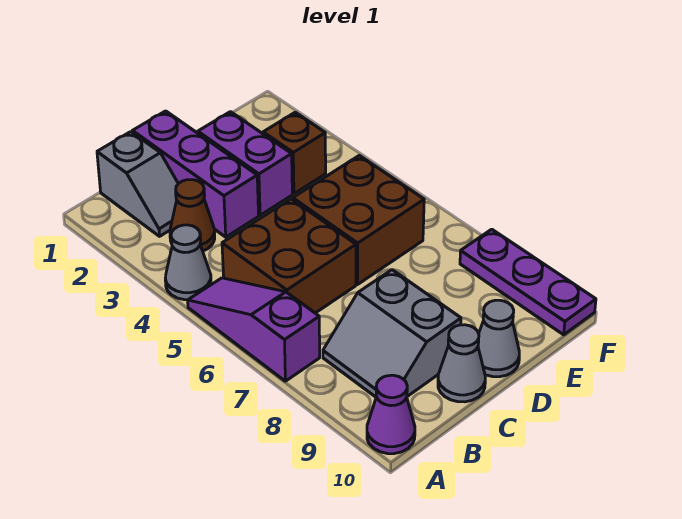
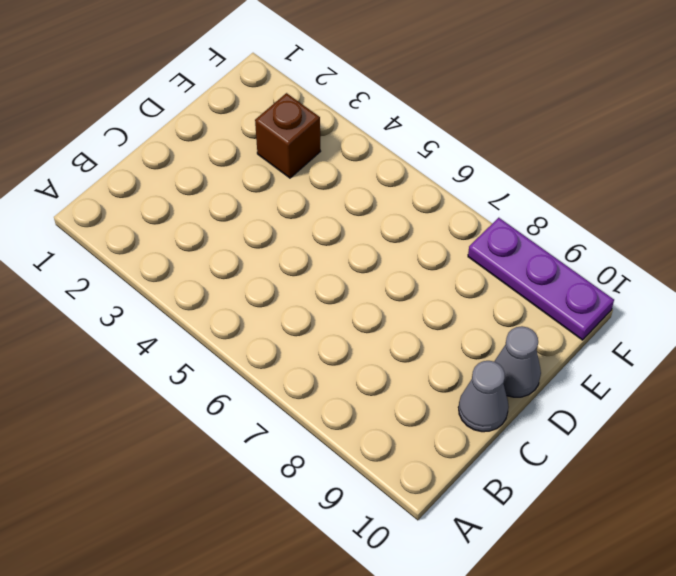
none -> grey 1x1 cone [165,225,211,300]
none -> purple 1x3 slope [188,278,320,381]
none -> purple 1x1 cone [367,375,415,454]

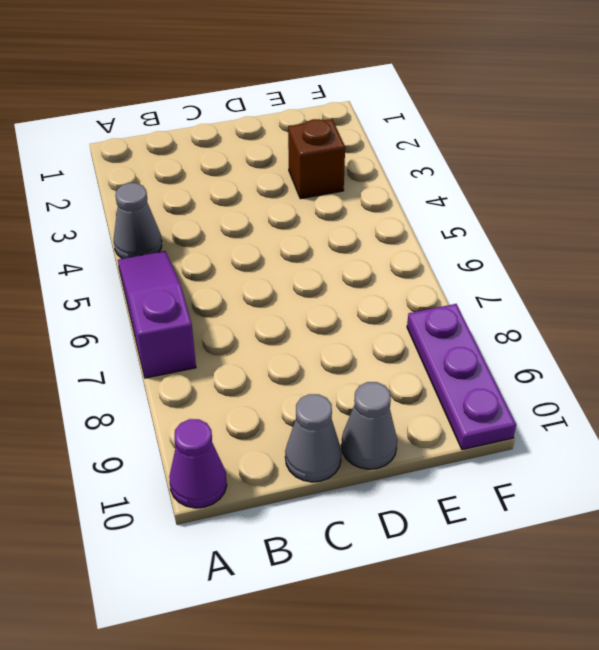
none -> grey 1x2 slope [97,132,178,236]
none -> brown 1x1 cone [170,180,215,251]
none -> brown 2x2 brick [222,199,356,313]

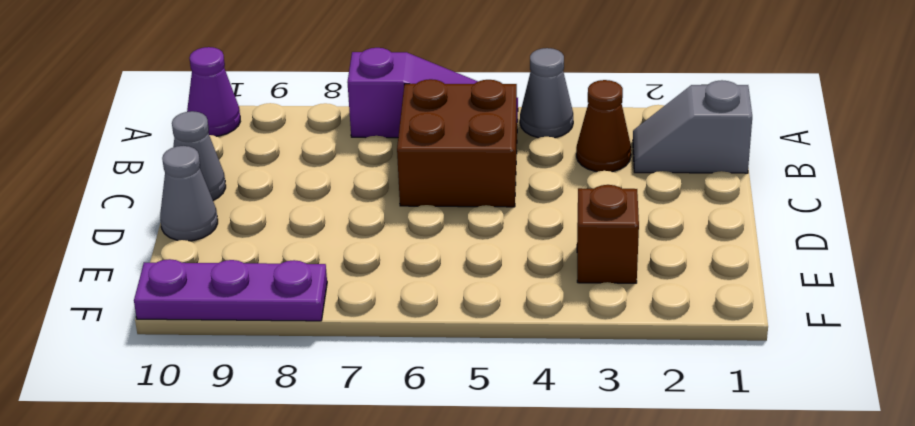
none -> grey 2x2 slope [323,270,461,397]
none -> purple 1x3 brick [133,111,259,237]
none -> purple 1x2 brick [198,112,292,215]

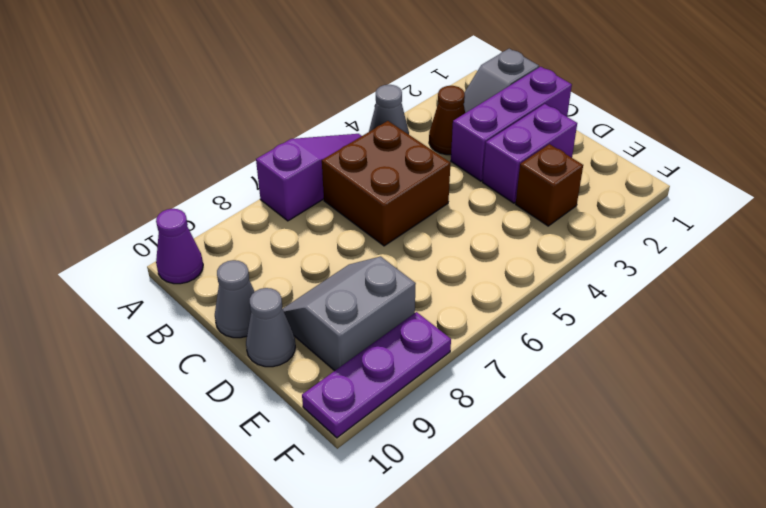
grey 2x2 slope [283,256,416,371] -> grey 2x2 slope moved to [323,270,461,397]
none -> brown 2x2 brick [293,156,424,285]

